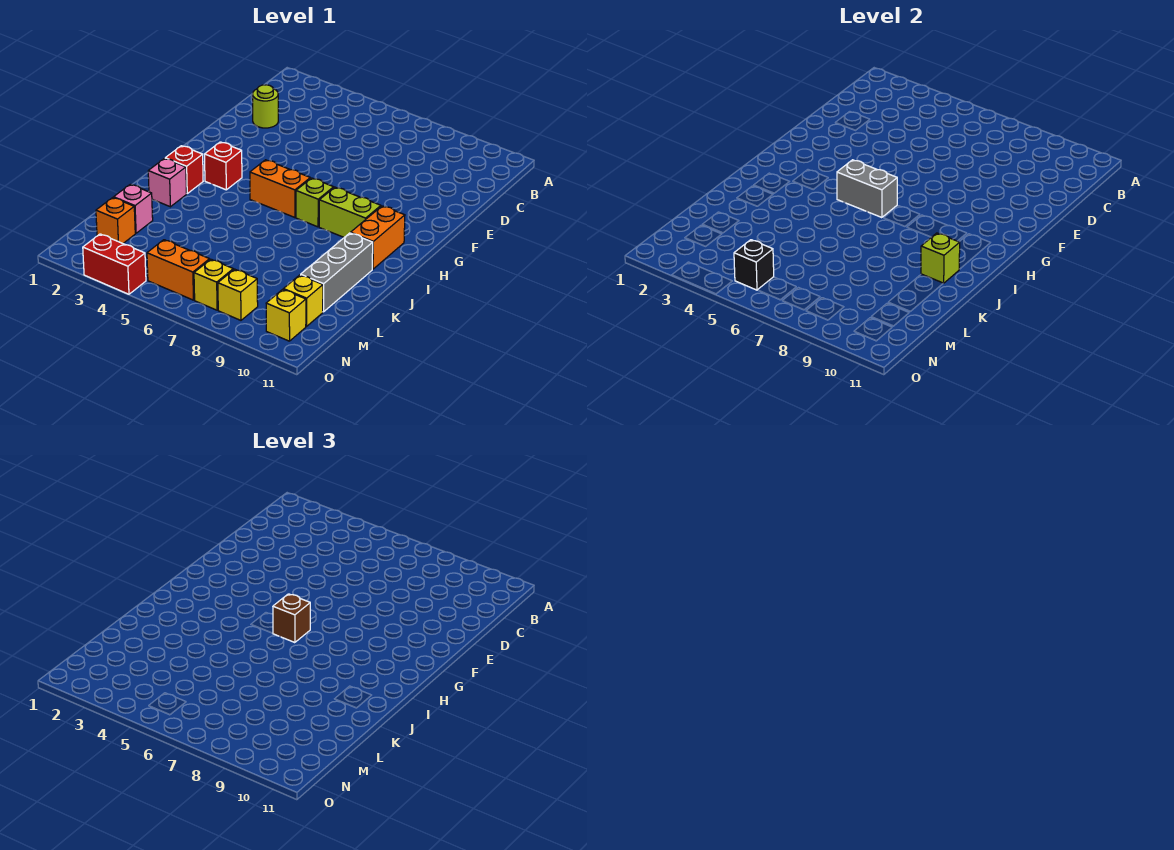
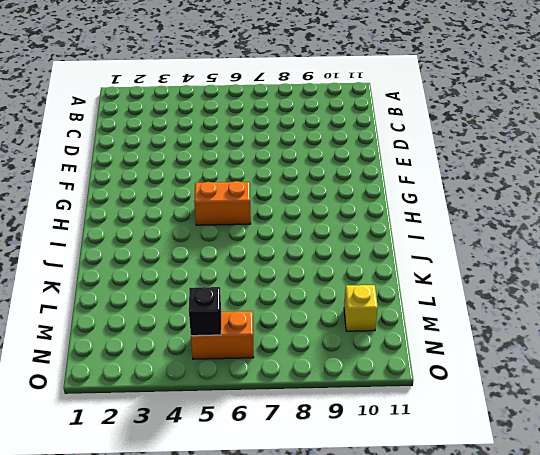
none -> lime 1x1 round brick [252,85,278,128]
none -> red 1x1 brick [205,142,242,190]
none -> lime 1x1 brick [296,178,334,227]

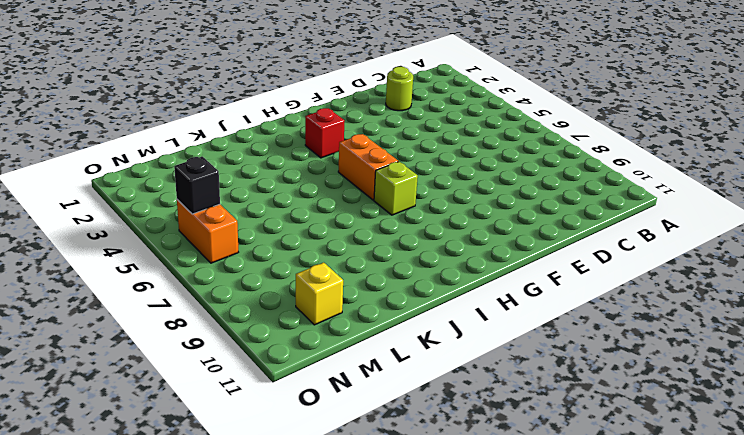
none -> lime 1x2 brick [319,187,381,237]
none -> orange 1x2 brick [351,206,405,269]
none -> red 1x1 brick [165,146,203,193]

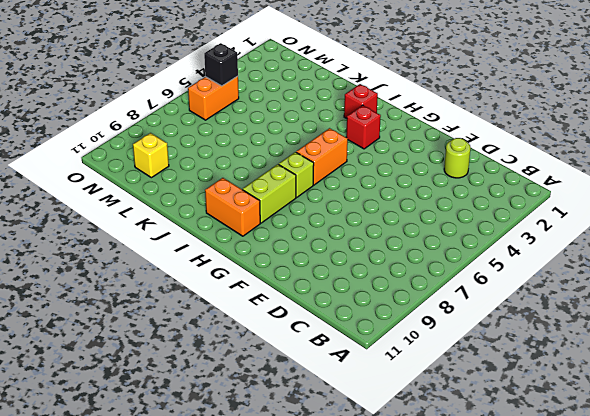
none -> pink 1x1 brick [148,158,187,207]
none -> grey 1x3 brick [301,233,373,312]
none -> pink 1x1 brick [114,184,153,233]

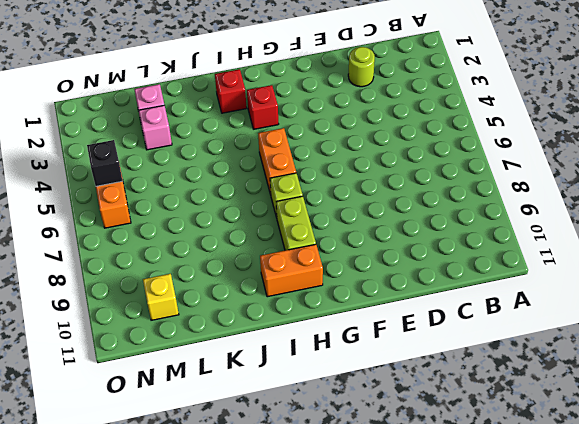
pink 1x1 brick [139,105,172,150] -> pink 1x1 brick moved to [148,158,187,207]
none -> grey 1x3 brick [301,233,373,312]
none -> orange 1x1 brick [96,198,135,243]
none -> yellow 1x1 brick [194,259,233,310]

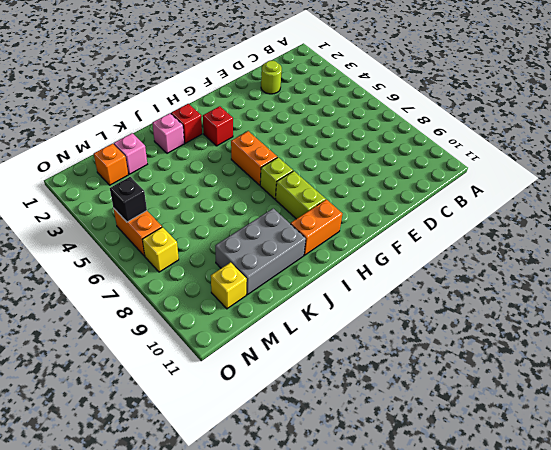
grey 2x3 brick [215,208,306,295] -> grey 1x3 brick [301,233,373,312]
none -> yellow 1x1 brick [218,269,258,320]
none -> yellow 1x1 brick [266,289,306,341]
none -> red 1x2 brick [83,234,146,294]

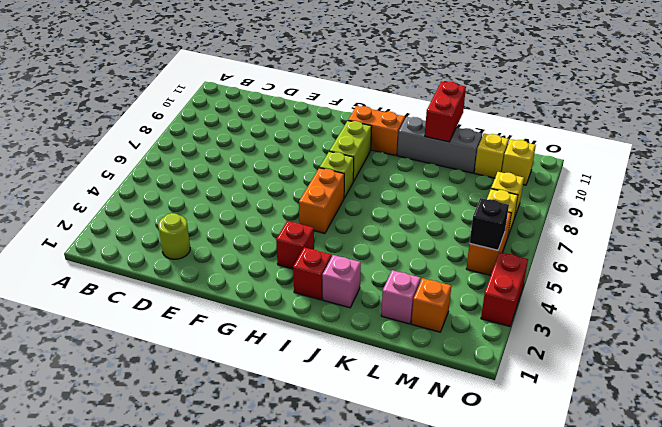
red 1x2 brick [425,82,466,142] -> none
none -> grey 1x2 brick [837,160,897,218]
none -> lime 1x1 brick [921,233,960,283]
none -> brown 1x1 brick [273,594,310,643]

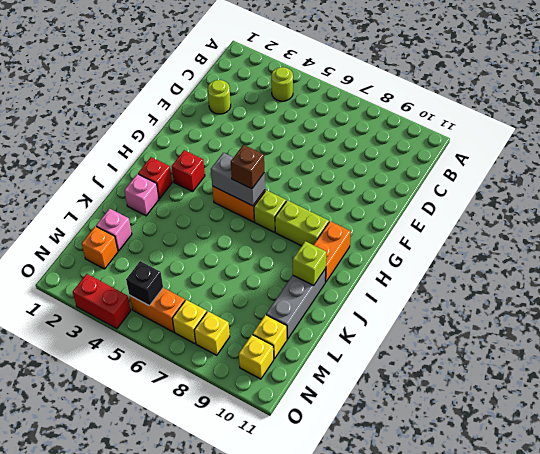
lime 1x1 round brick [271,67,293,101] -> none

